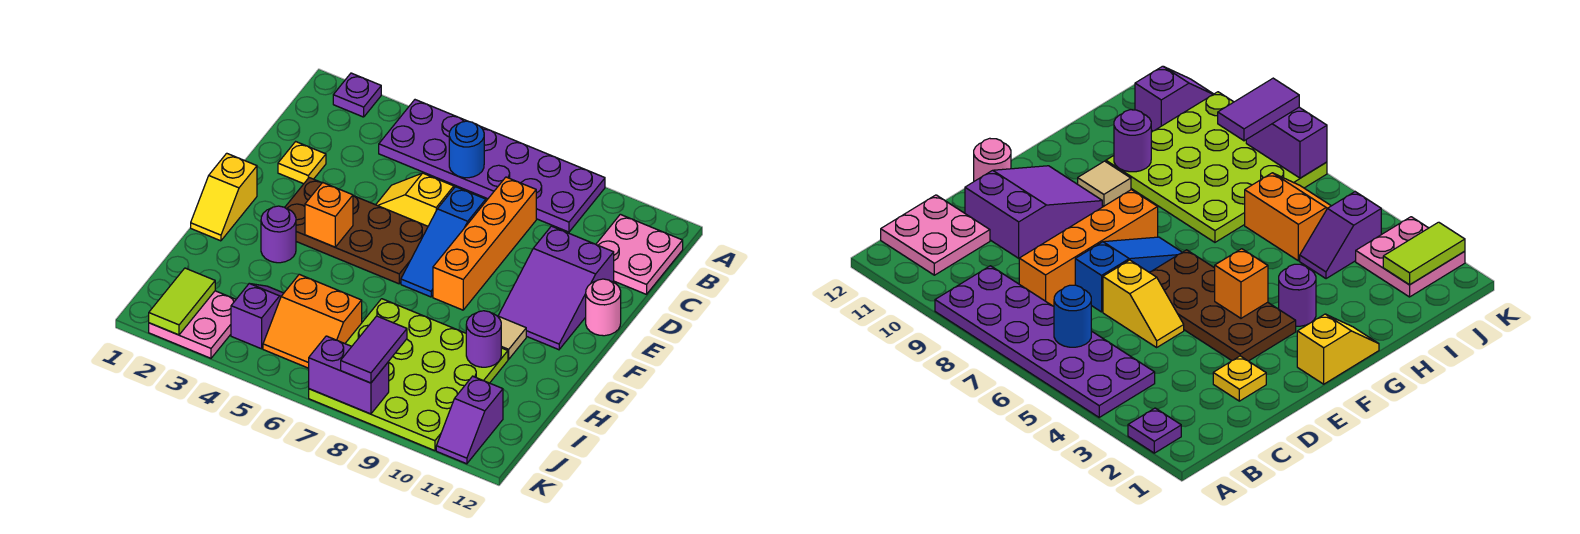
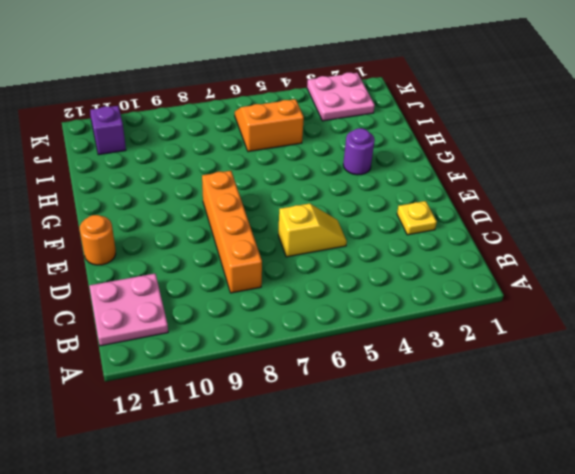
orange 1x1 round brick [80,215,116,265] -> pink 1x1 round brick [586,279,621,336]
none -> purple 1x1 plate [333,73,381,117]
none -> purple 2x6 plate [379,100,605,232]
none -> blue 1x3 slope [401,187,486,297]

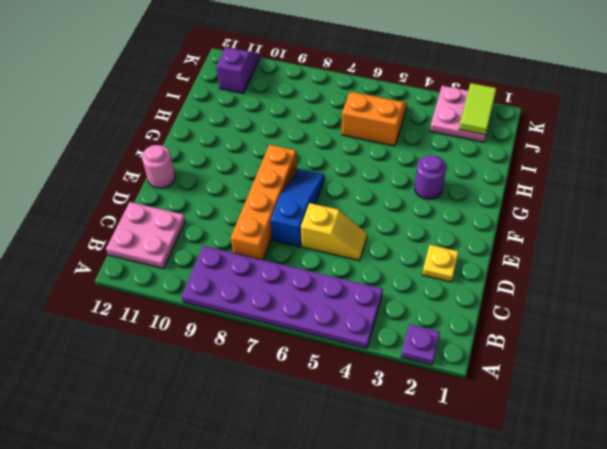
none -> purple 2x3 slope [498,226,614,350]
none -> brown 2x4 plate [285,178,428,284]
none -> yellow 1x2 slope [191,153,257,241]

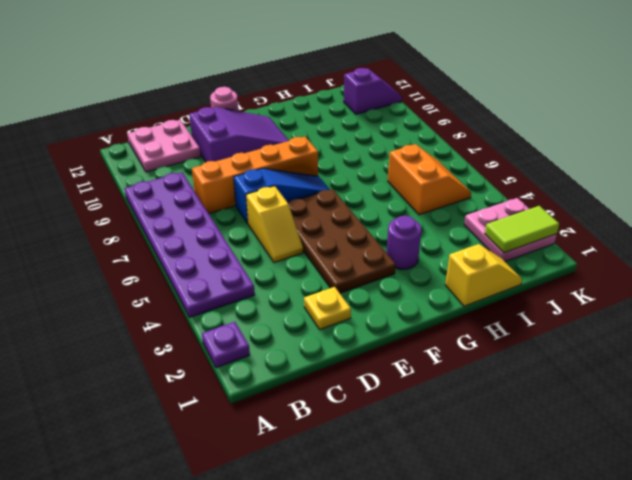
yellow 1x2 slope [445,244,522,306] -> yellow 1x2 slope moved to [191,153,257,241]
none -> tan 1x1 tile [498,316,526,359]
none -> lime 4x4 plate [309,299,508,451]
none -> purple 1x2 slope [231,284,284,349]

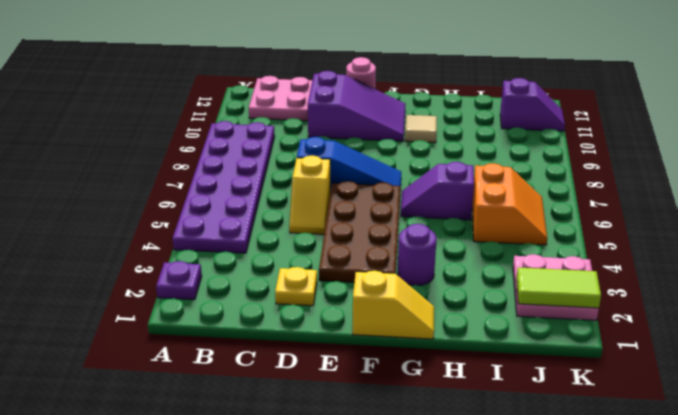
purple 1x2 slope [401,162,474,220] -> purple 1x2 slope moved to [231,284,284,349]
none -> orange 1x4 brick [433,177,536,310]
none -> lime 4x4 plate [309,299,508,451]
none -> blue 1x1 round brick [449,121,484,178]

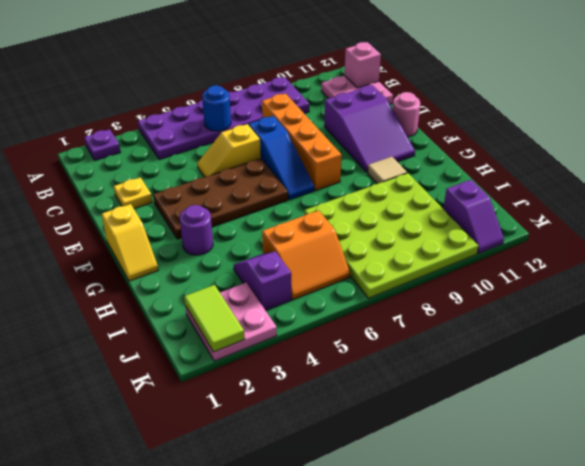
pink 1x1 brick [344,42,381,88] -> none
none -> orange 1x1 brick [305,182,353,247]
none -> purple 1x1 round brick [466,311,501,367]
none -> purple 1x2 brick [309,336,389,414]

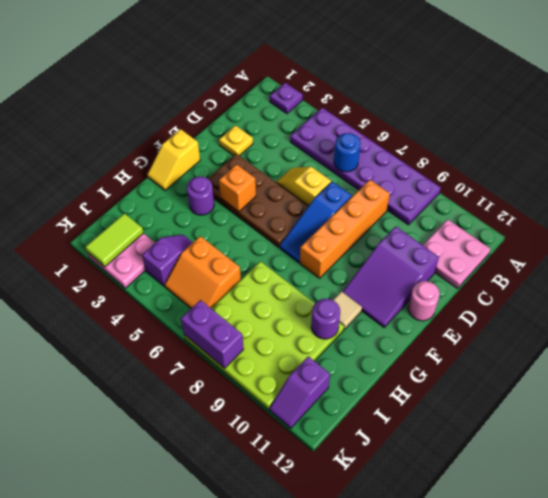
none -> purple 1x2 tile [341,316,407,383]

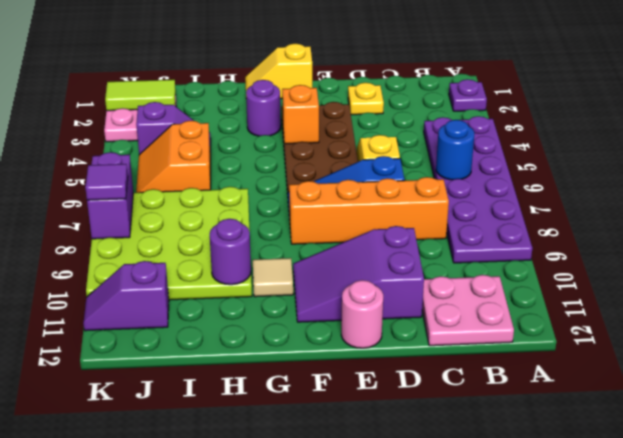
purple 1x1 tile [85,164,128,200] -> purple 1x2 tile [341,316,407,383]

